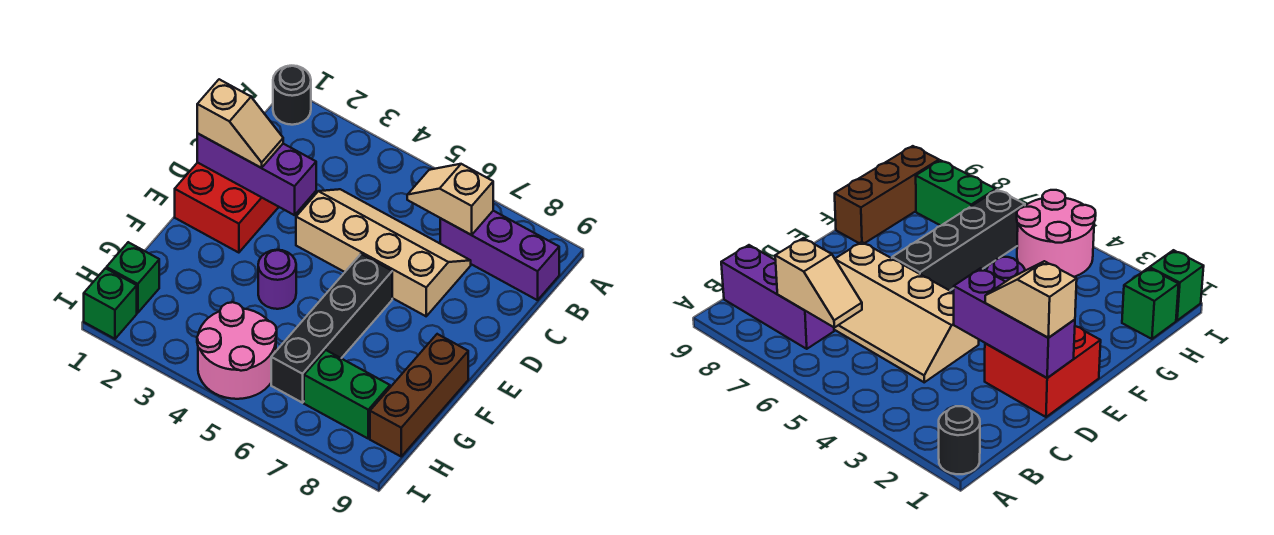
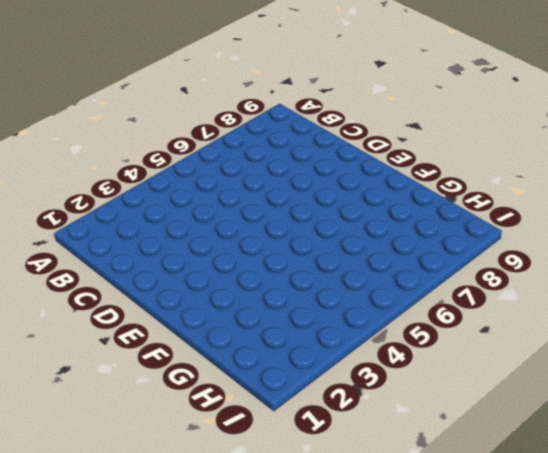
none -> black 1x1 round brick [273,66,311,125]
none -> purple 1x3 brick [440,211,559,300]
none -> tan 2x4 slope [296,189,471,316]

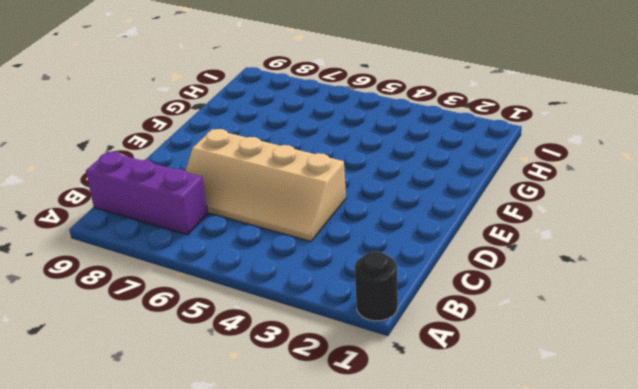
none -> red 2x2 brick [175,162,278,253]
none -> black 1x4 brick [271,254,392,403]
none -> purple 1x1 round brick [258,250,296,309]

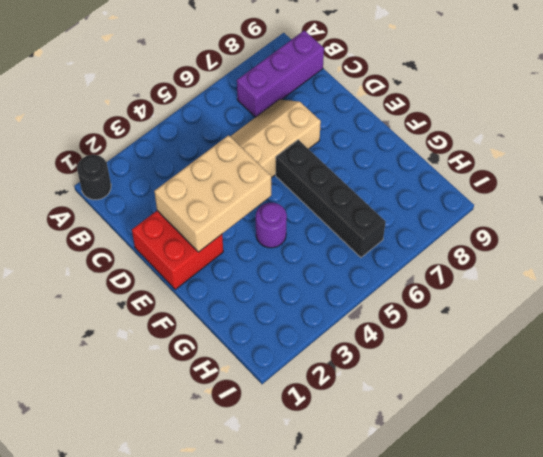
tan 2x3 brick [154,135,271,252] -> purple 1x3 brick [197,133,316,215]
none -> brown 1x3 brick [370,334,468,456]
none -> green 1x1 brick [107,242,159,313]
none -> pink 2x2 round brick [197,302,277,399]

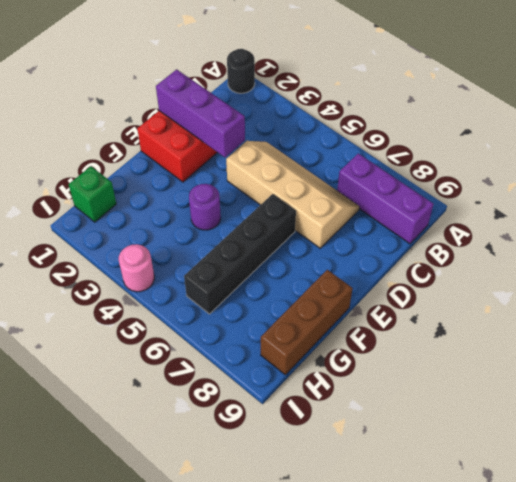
pink 1x1 round brick [119,244,154,292] -> pink 2x2 round brick [197,302,277,399]
none -> green 1x2 brick [304,350,390,438]
none -> green 1x1 brick [84,268,137,339]
none -> tan 1x2 slope [407,164,493,235]

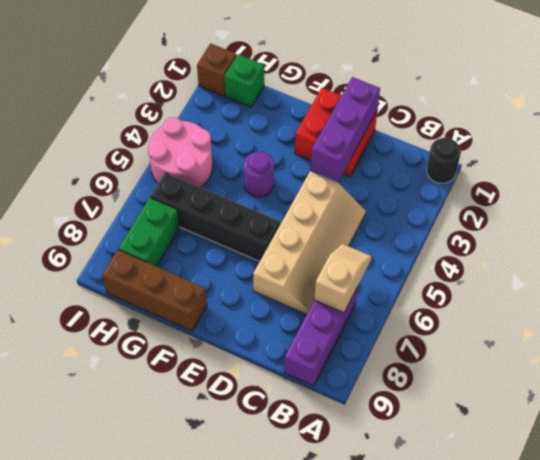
brown 1x1 brick [197,43,237,96] -> green 1x1 brick [84,268,137,339]
none -> tan 1x2 slope [197,79,283,168]

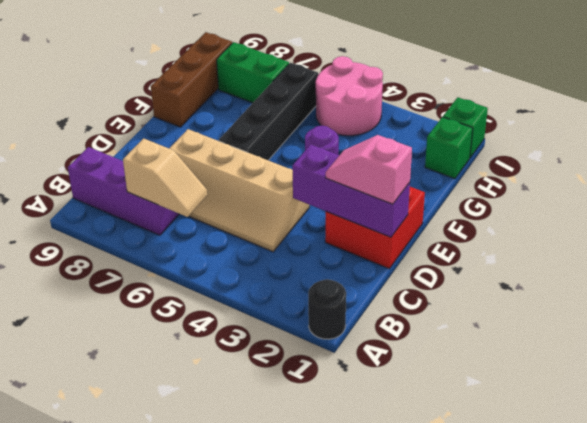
pink 1x2 slope [326,135,412,204] -> tan 1x2 slope [197,79,283,168]

